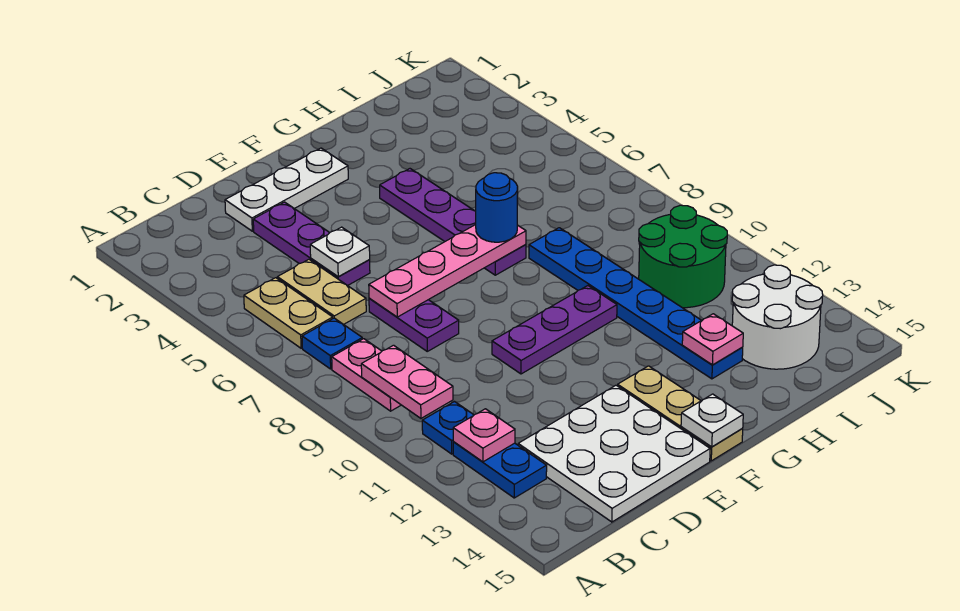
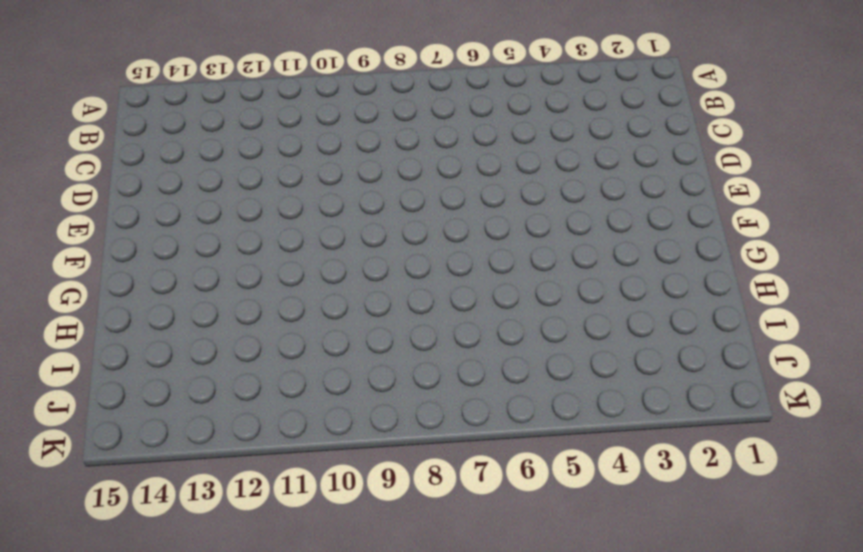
none -> tan 1x2 plate [244,278,333,348]
none -> blue 1x1 plate [302,318,362,369]
none -> pink 1x2 plate [332,339,401,411]

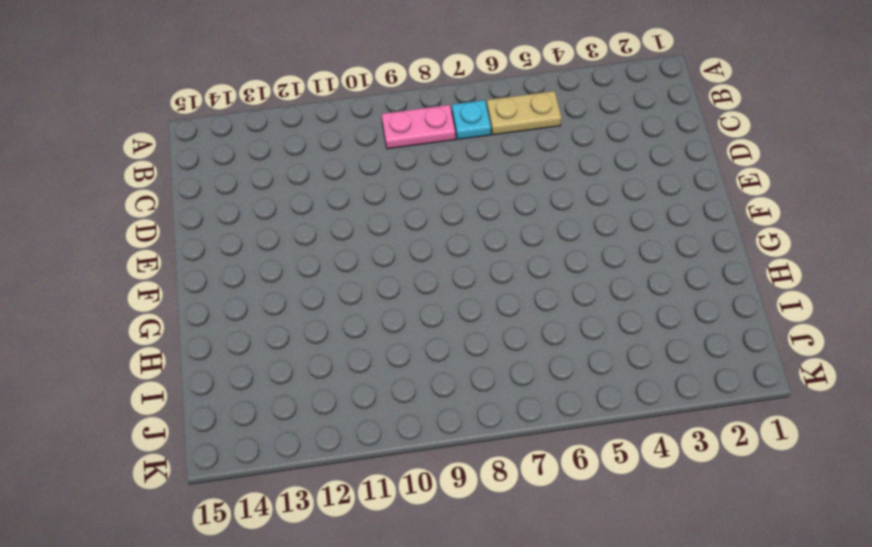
cyan 1x1 plate [452,100,491,140] -> blue 1x1 plate [302,318,362,369]
none -> blue 1x1 plate [422,402,474,454]
none -> blue 1x2 plate [453,442,547,498]
none -> tan 1x2 plate [277,259,366,324]

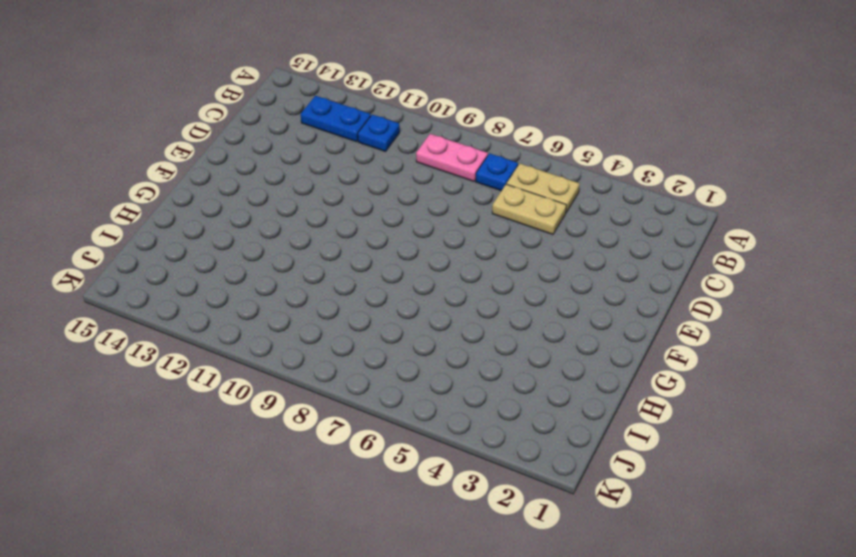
none -> white 3x3 plate [518,385,710,522]
none -> white 1x3 plate [225,148,348,231]
none -> purple 1x3 plate [253,202,370,286]

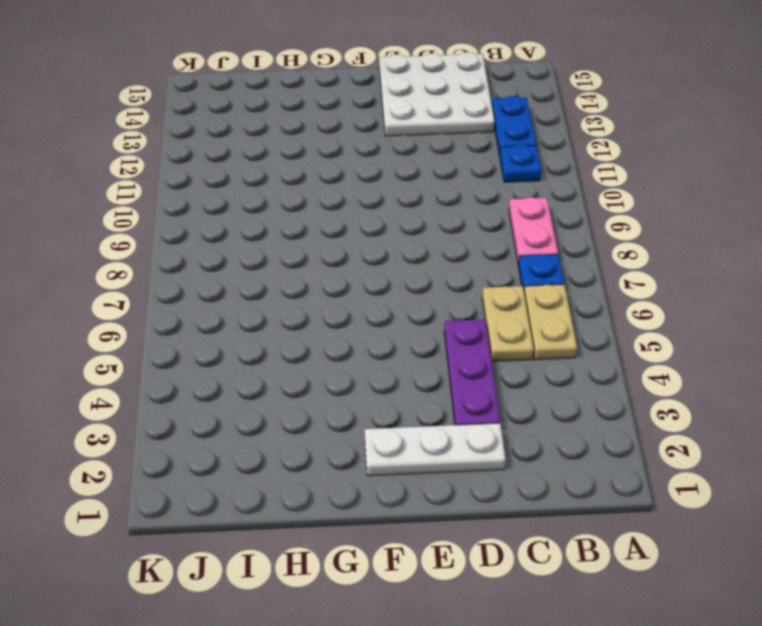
none -> purple 1x2 plate [369,298,459,351]
none -> purple 1x3 plate [492,286,617,374]
none -> tan 1x3 plate [618,366,743,461]

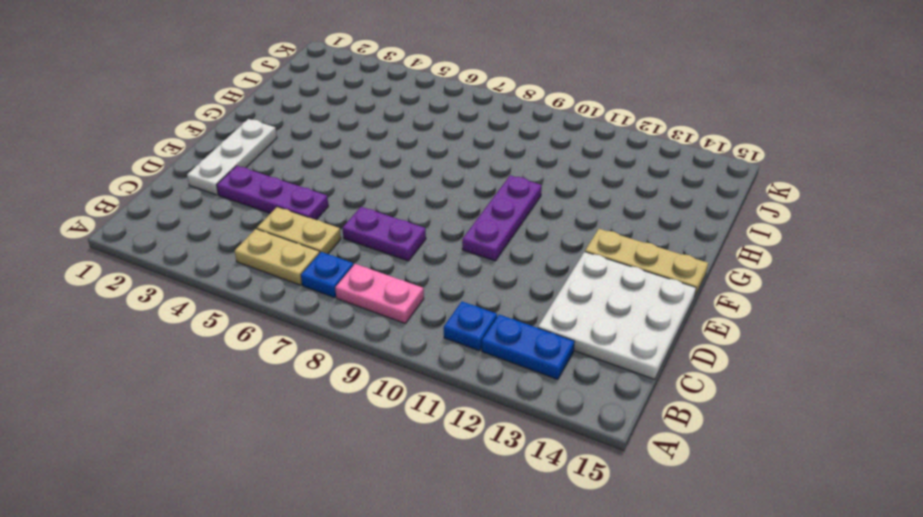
none -> purple 1x4 plate [380,169,526,275]
none -> blue 1x6 plate [529,228,743,379]
none -> green 2x2 round brick [639,205,727,308]

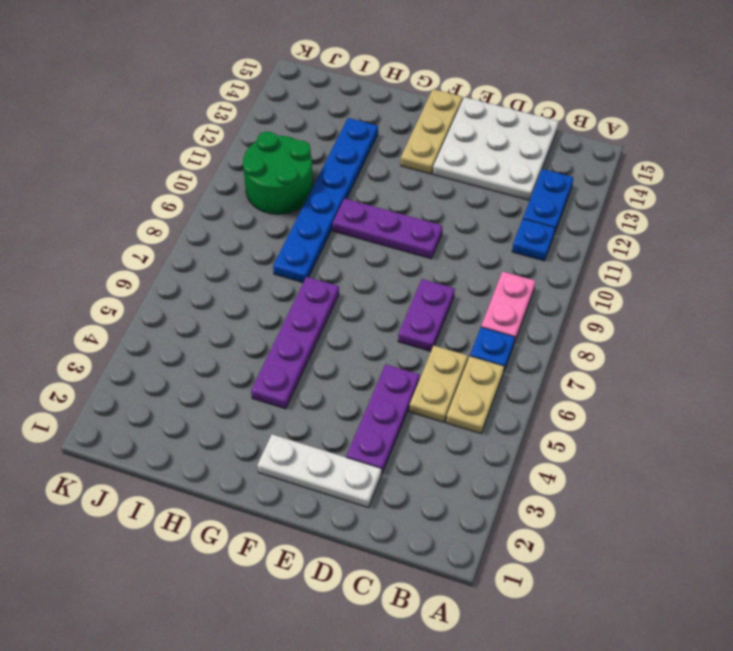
none -> white 2x2 round brick [732,265,823,369]
none -> pink 1x2 plate [361,345,453,418]
none -> pink 1x1 plate [453,409,515,462]

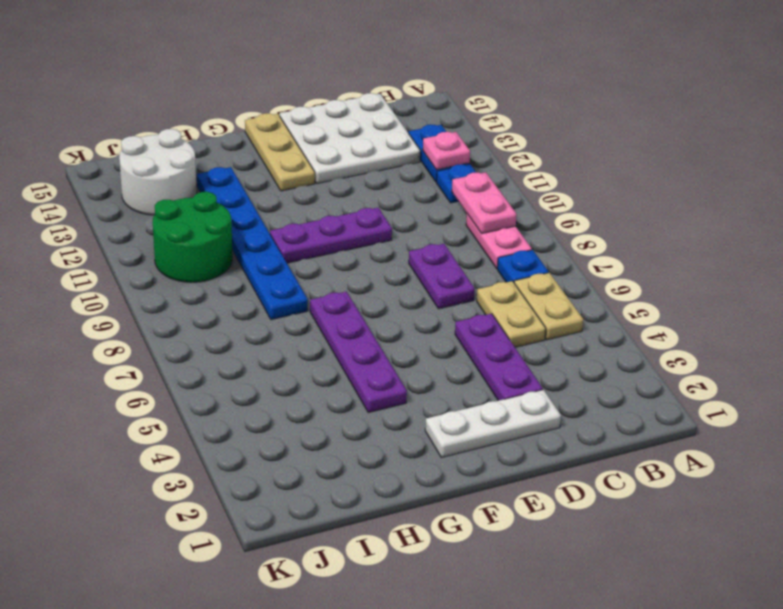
none -> white 1x1 plate [310,227,370,277]
none -> pink 1x4 plate [369,225,526,317]
none -> white 1x1 plate [681,394,743,447]

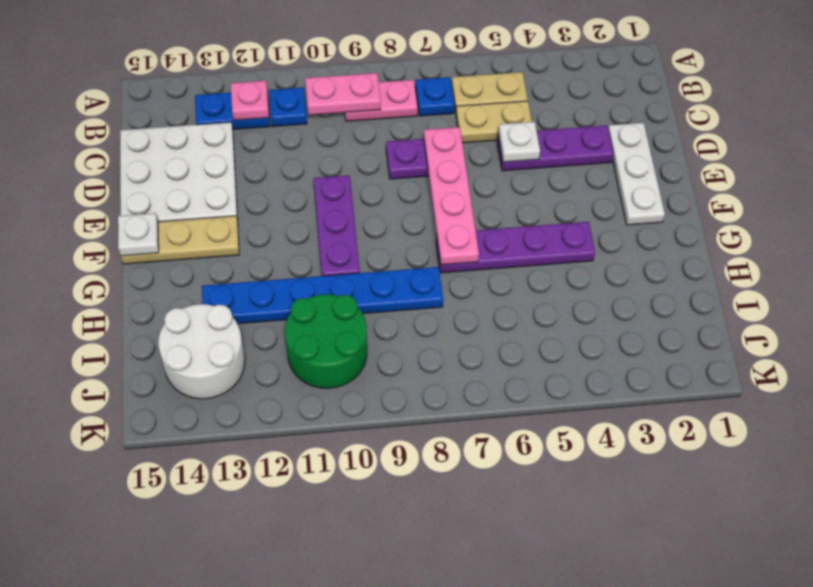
none -> pink 1x1 plate [682,314,743,365]
none -> blue 1x1 round brick [476,173,518,242]

